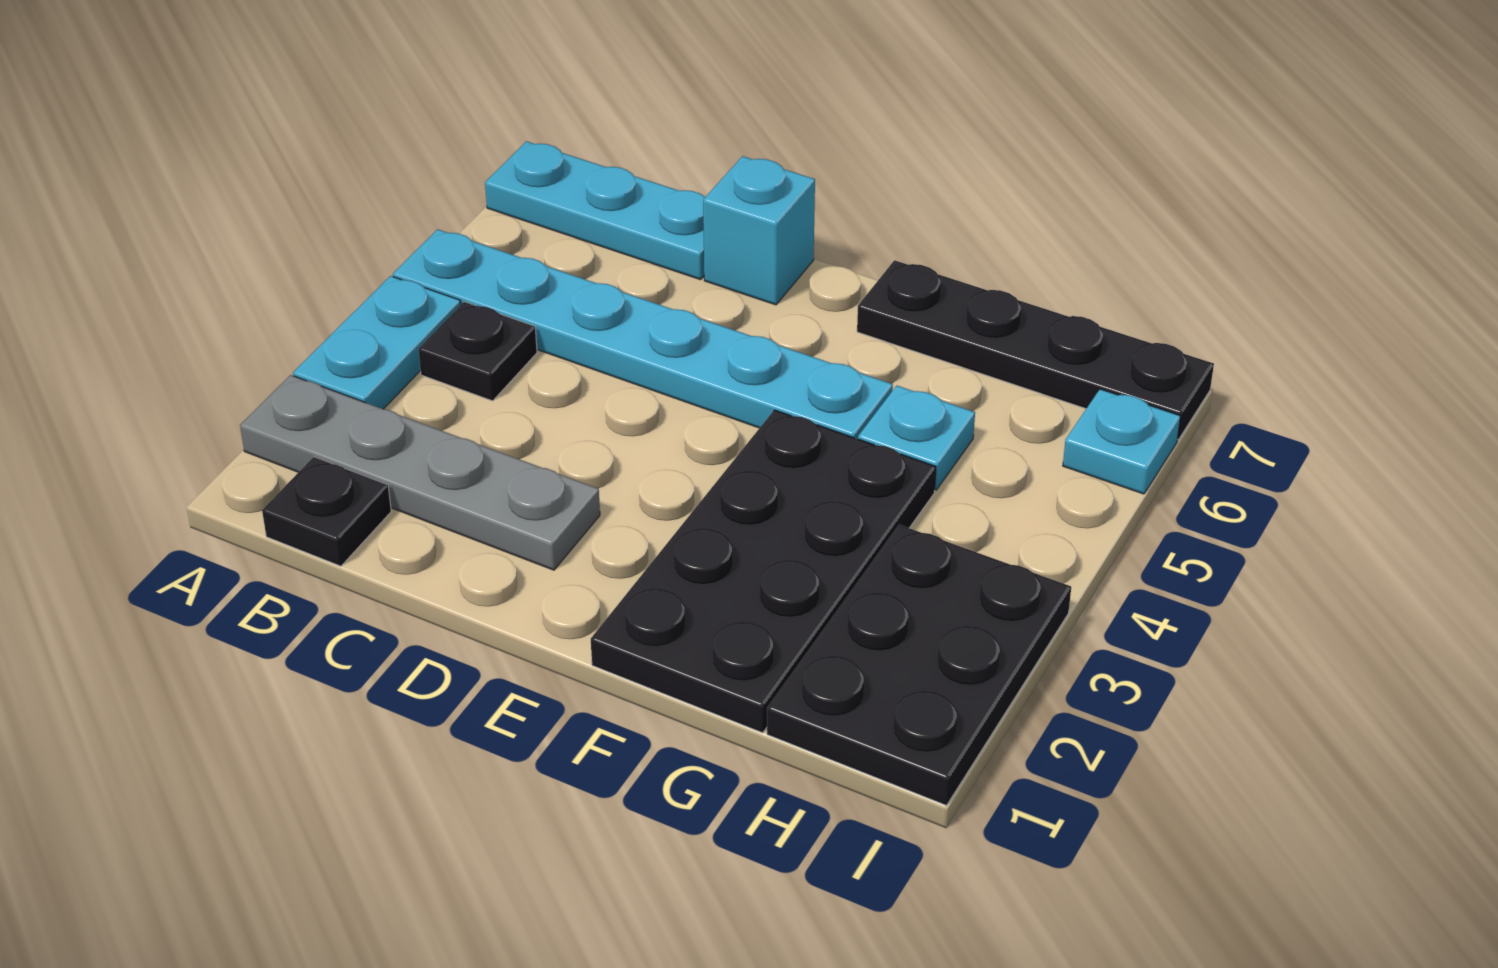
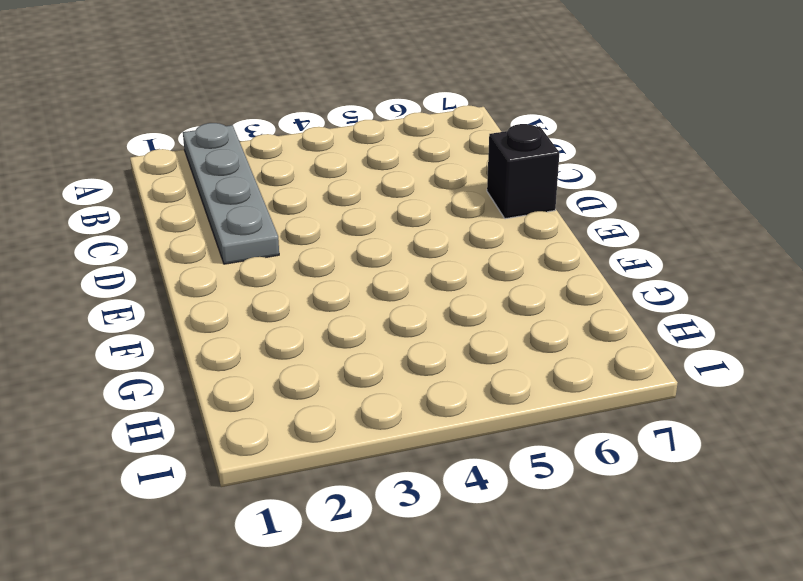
black 1x1 brick [487,124,560,219] -> cyan 1x1 brick [703,156,815,305]
none -> cyan 1x2 plate [293,276,461,409]
none -> cyan 1x6 plate [393,229,893,439]
none -> cyan 1x3 plate [485,141,705,280]

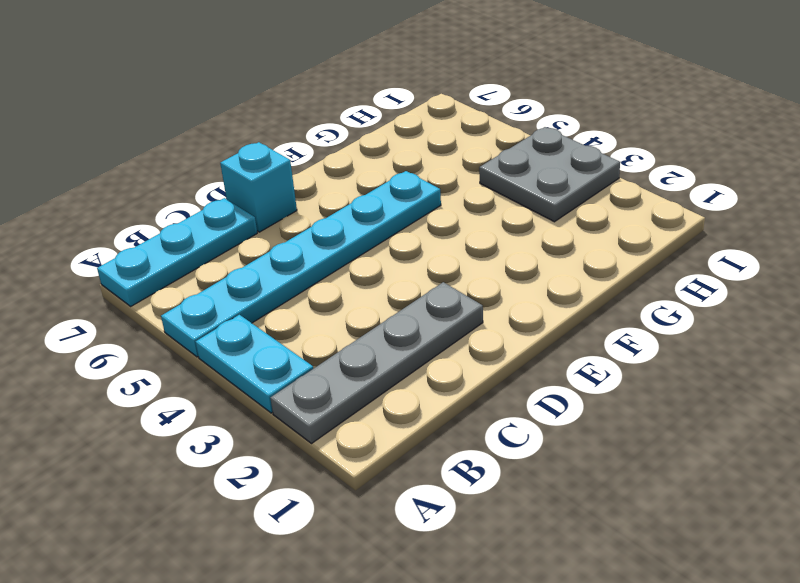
grey 2x2 plate [479,127,620,222] -> black 2x3 plate [767,525,1071,805]
none -> black 1x1 plate [262,457,391,566]
none -> black 1x1 plate [418,302,537,401]
none -> black 2x4 plate [591,410,936,733]

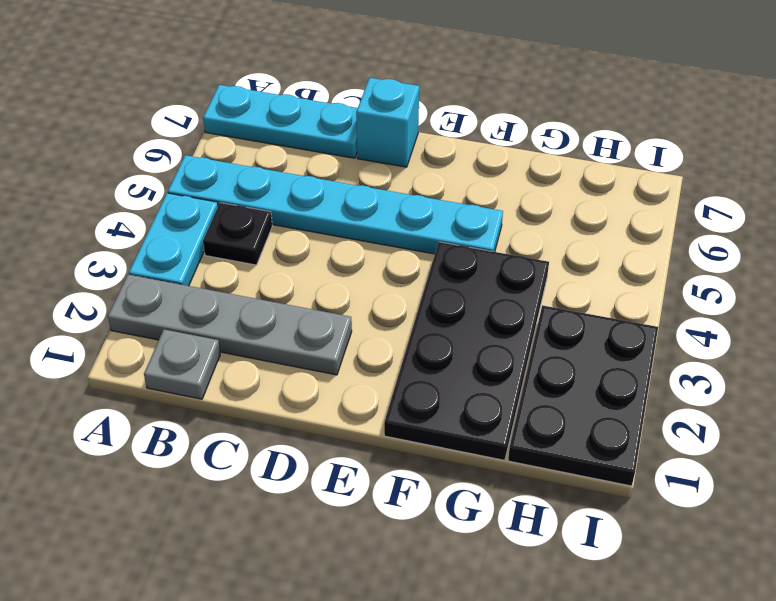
grey 1x1 plate [144,329,220,399] -> black 1x1 plate [262,457,391,566]
none -> black 1x4 plate [857,260,1214,440]
none -> cyan 1x1 plate [858,386,975,490]
none -> cyan 1x1 plate [1063,389,1181,494]

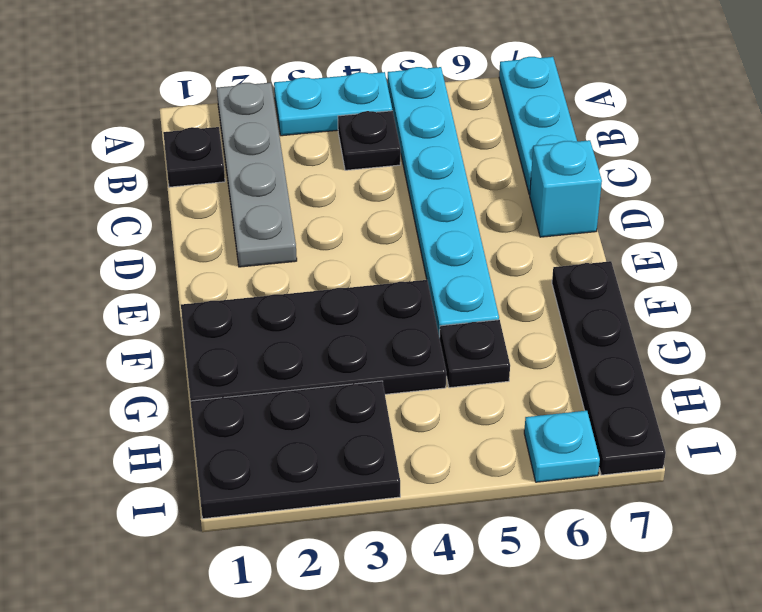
black 1x1 plate [440,320,510,388] -> cyan 1x1 plate [858,386,975,490]

